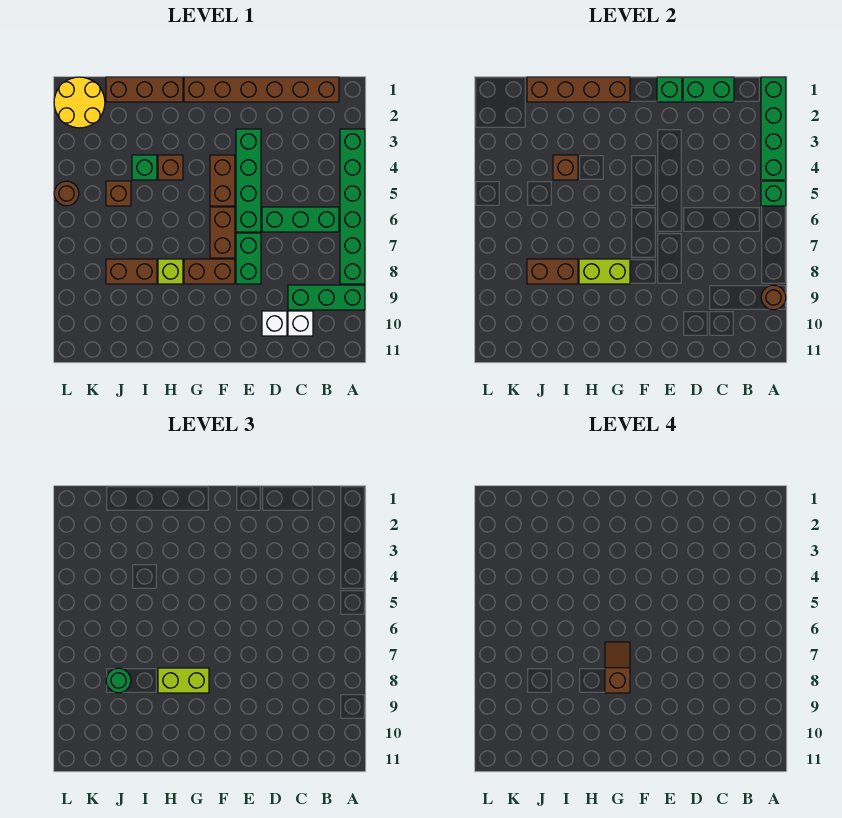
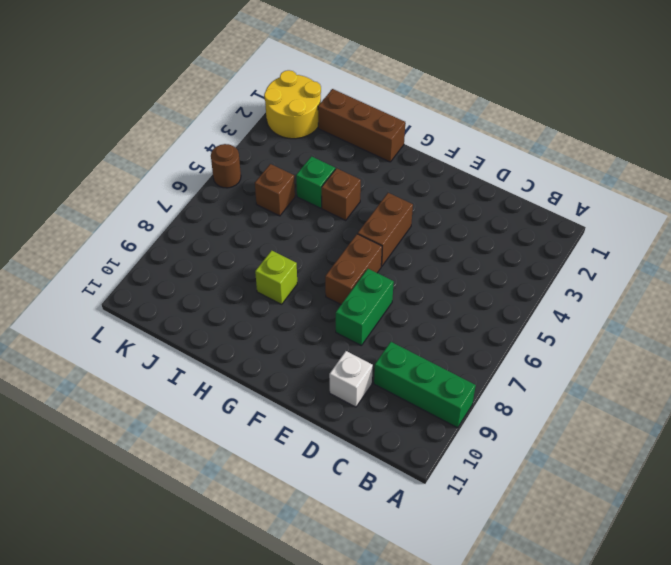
none -> green 1x6 brick [340,129,365,284]
none -> brown 1x6 brick [184,77,339,102]
none -> green 1x3 brick [262,207,339,232]
none -> white 1x1 brick [288,311,313,336]

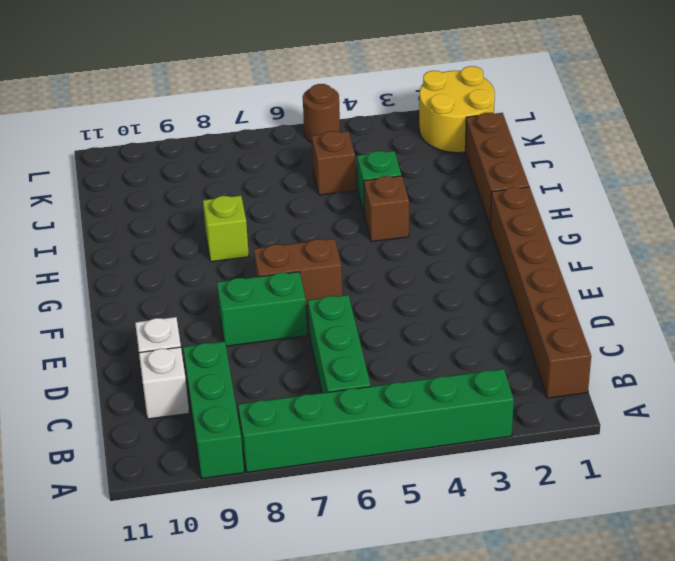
none -> green 1x4 brick [236,129,261,232]
none -> brown 1x2 brick [210,155,235,206]
none -> brown 1x2 brick [184,259,235,284]
none -> brown 1x2 brick [106,259,157,284]

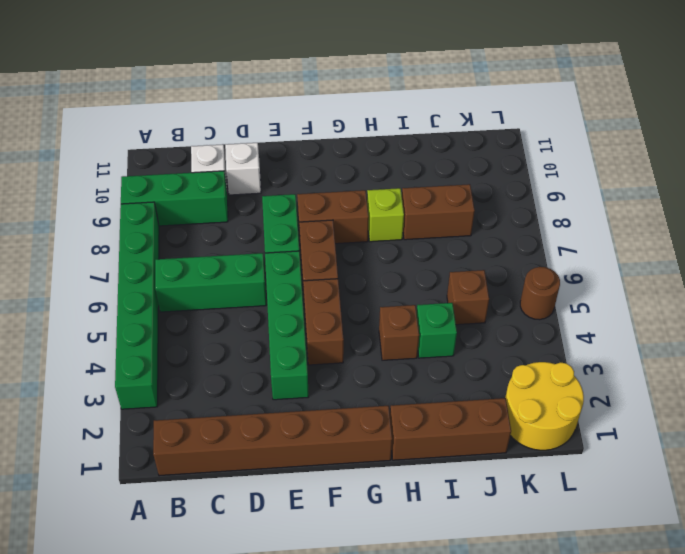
none -> green 1x4 brick [761,77,786,180]
none -> green 1x1 brick [761,181,786,206]
none -> brown 1x1 round brick [761,285,786,310]
none -> green 1x2 brick [683,77,734,102]

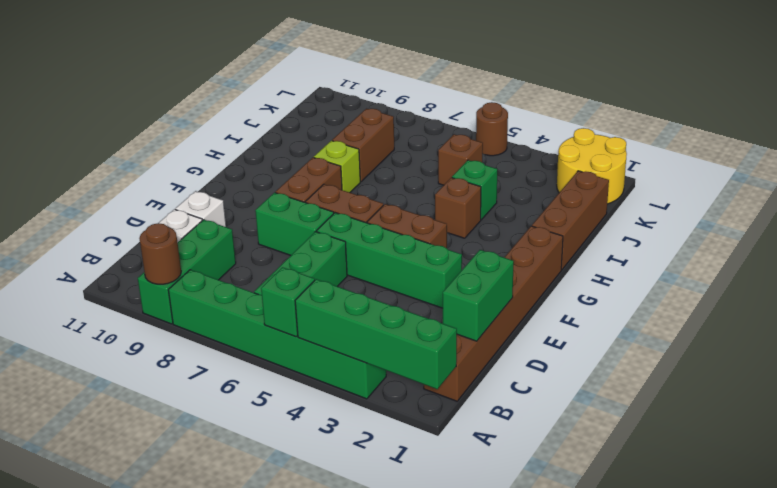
none -> green 1x1 brick [657,77,682,102]
none -> brown 1x4 brick [527,77,630,102]
none -> lime 1x2 brick [579,259,630,284]
none -> brown 1x1 brick [553,155,578,180]

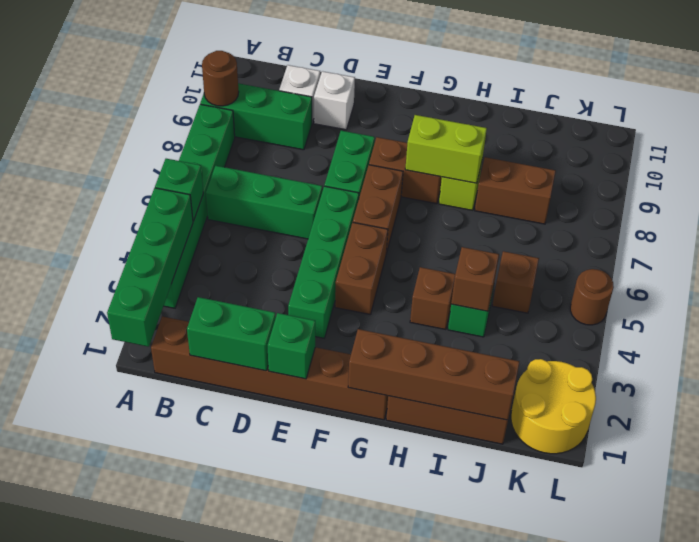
none -> brown 1x2 brick [527,259,578,284]
none -> lime 1x2 brick [158,668,209,693]
none -> green 1x1 round brick [106,668,131,693]
none -> brown 1x2 slope [605,642,630,693]

